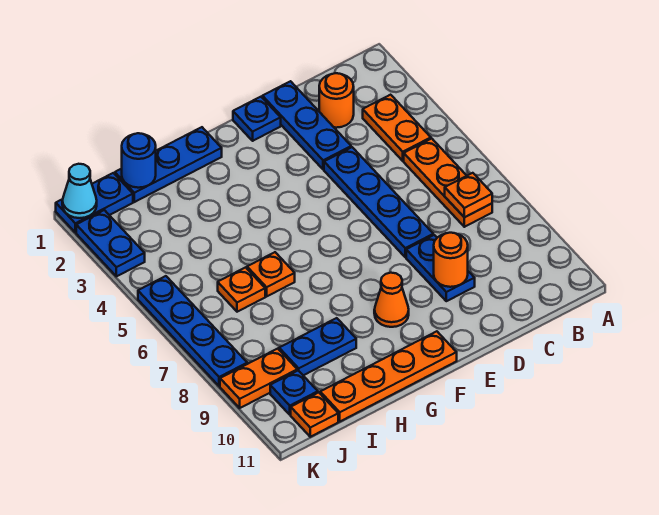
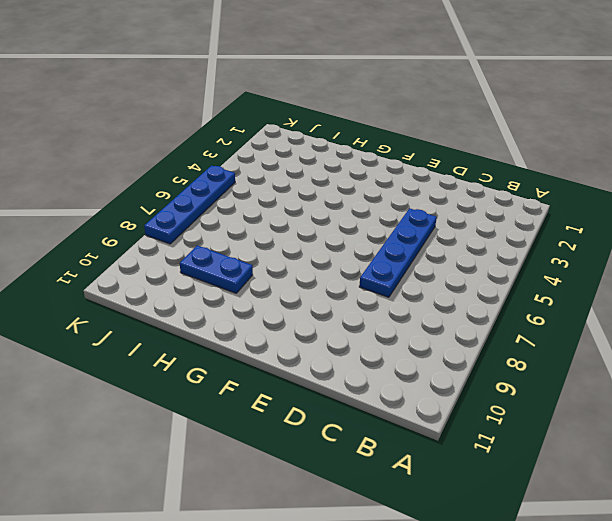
none -> orange 1x2 plate [363,95,431,161]
none -> orange 1x3 plate [404,139,492,227]
none -> orange 1x1 round brick [319,73,354,128]

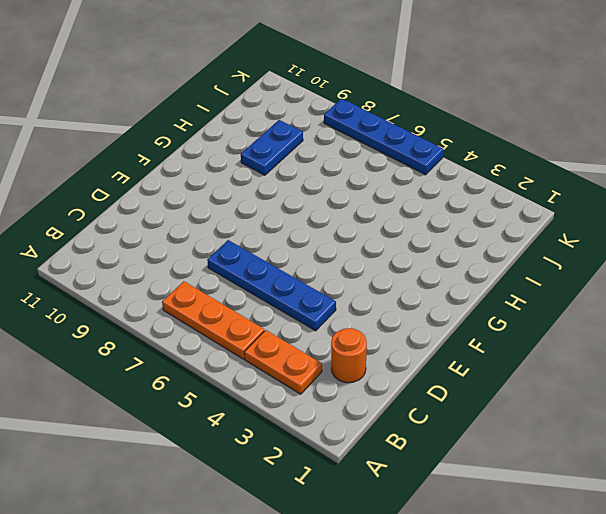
none -> blue 1x3 plate [262,81,351,170]
none -> blue 1x2 plate [406,235,475,301]
none -> blue 1x1 plate [233,97,281,141]

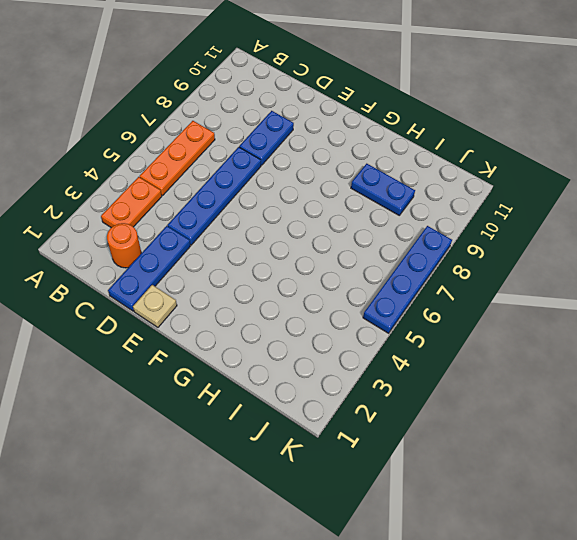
tan 1x1 plate [133,285,177,327] -> blue 1x1 plate [233,97,281,141]
none -> orange 1x1 cone [374,273,409,327]
none -> orange 1x4 plate [320,331,457,421]
none -> blue 1x3 plate [115,127,222,202]

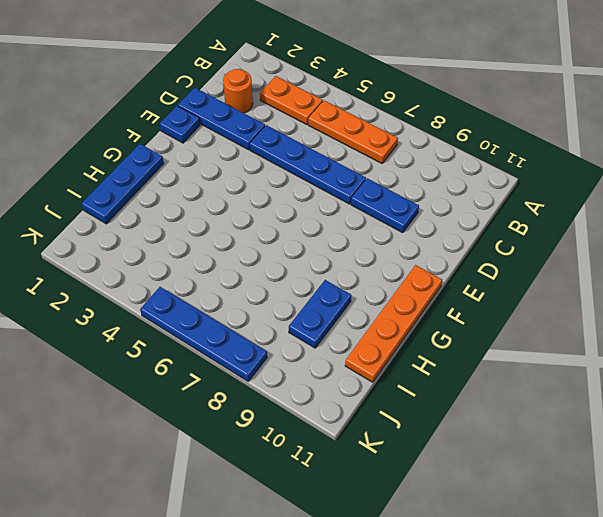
none -> orange 1x1 cone [374,273,409,327]
none -> orange 1x1 plate [247,252,295,296]
none -> orange 1x1 plate [218,267,265,312]

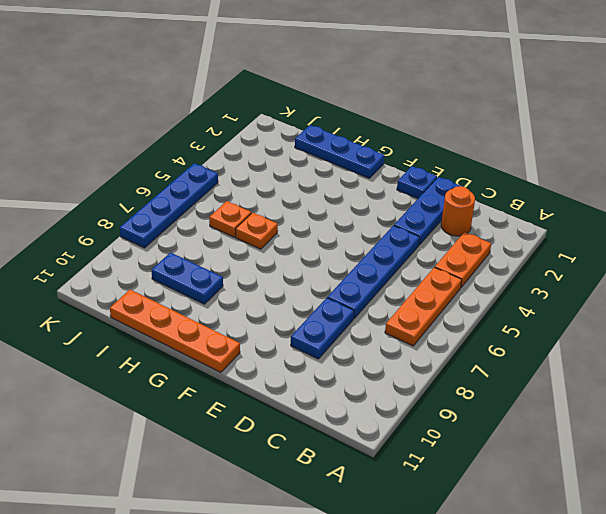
none -> orange 1x1 cone [374,273,409,327]
none -> blue 1x2 plate [56,173,133,233]
none -> orange 1x2 plate [220,349,297,408]

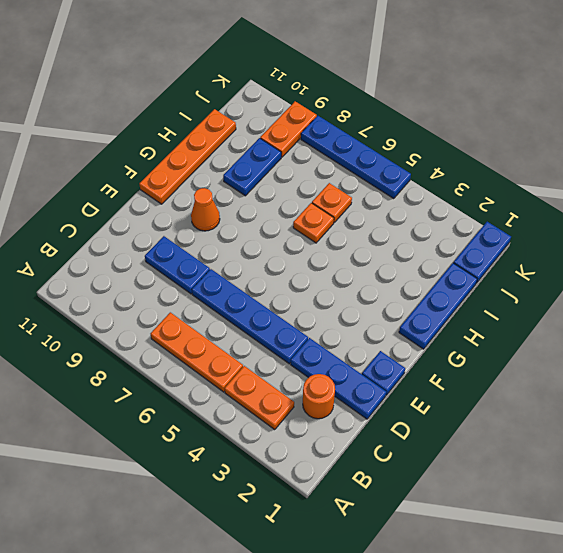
none -> blue 1x1 plate [270,371,318,415]
none -> orange 1x1 plate [291,392,338,437]
none -> blue 1x2 plate [76,210,145,276]

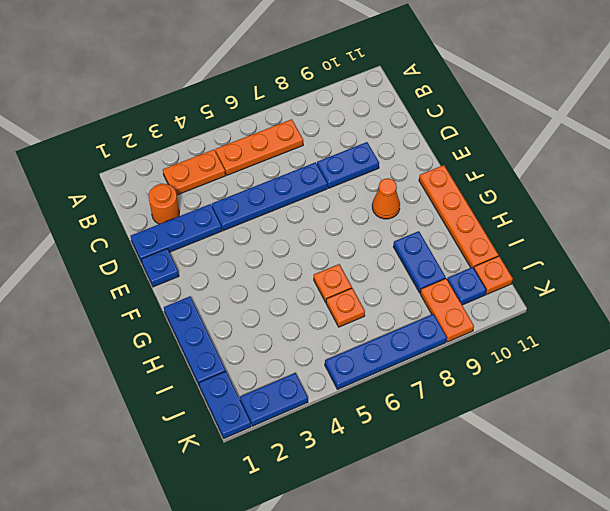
none -> orange 1x1 plate [445,173,492,217]
none -> orange 1x1 round brick [434,233,468,287]
none -> blue 1x1 round brick [122,133,156,188]

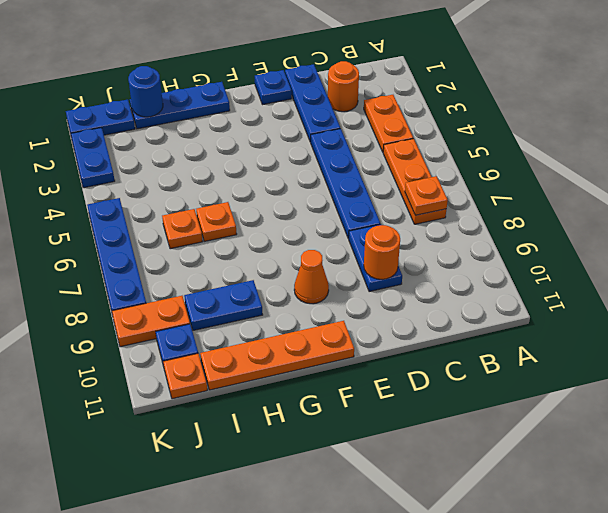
none -> cyan 1x1 cone [62,164,97,218]

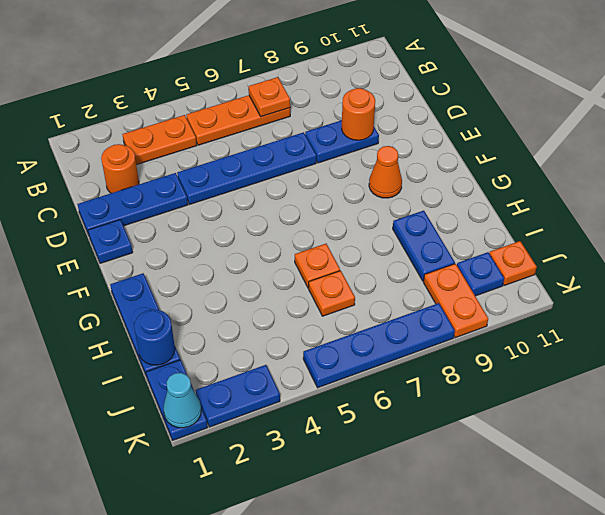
none -> orange 1x4 plate [320,331,457,421]

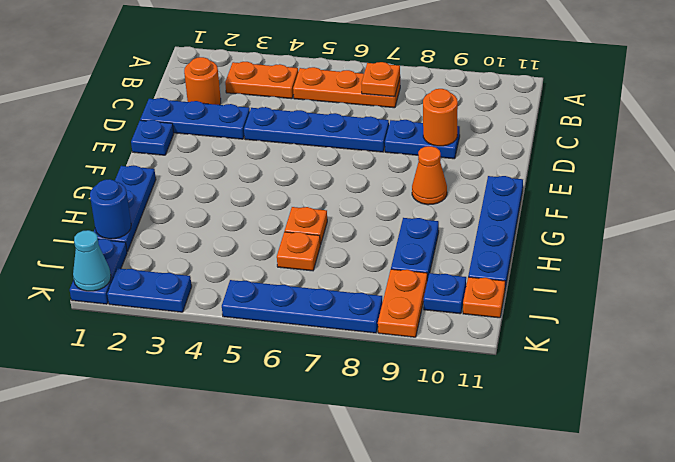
blue 1x4 plate [468,176,523,288] -> orange 1x4 plate [320,331,457,421]

